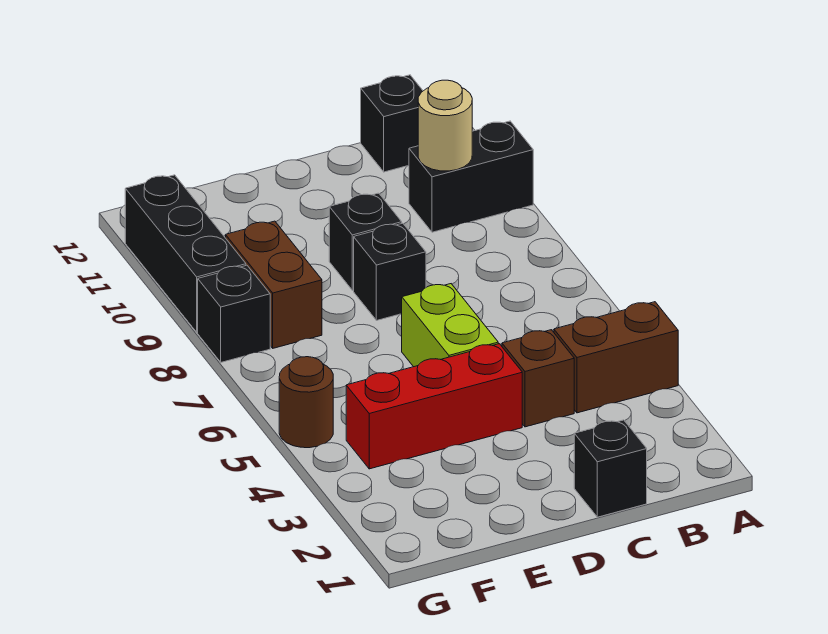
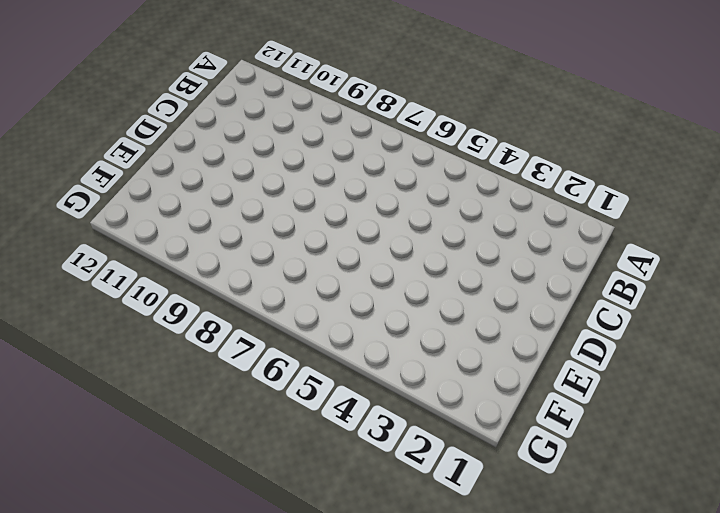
none -> brown 1x2 brick [554,302,678,413]
none -> black 1x2 brick [409,121,533,232]
none -> black 1x1 brick [361,75,423,172]

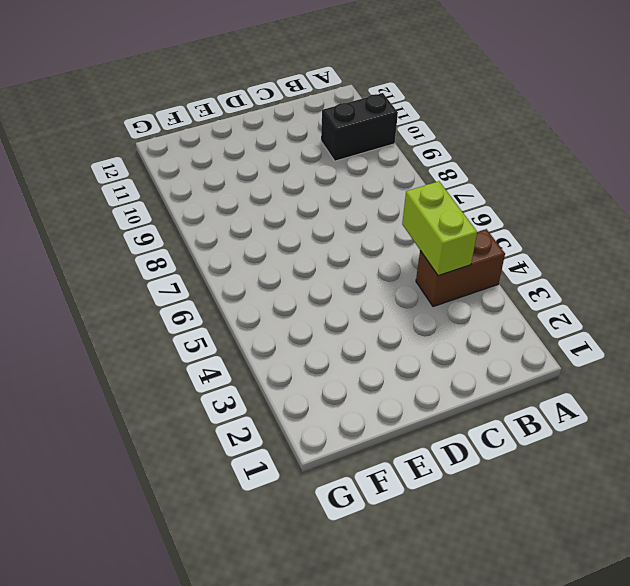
lime 1x2 brick [402,181,477,276] -> lime 1x2 brick moved to [402,284,498,367]
none -> black 1x1 brick [361,75,423,172]
none -> black 1x1 brick [574,420,647,517]
none -> brown 1x1 brick [502,330,574,427]

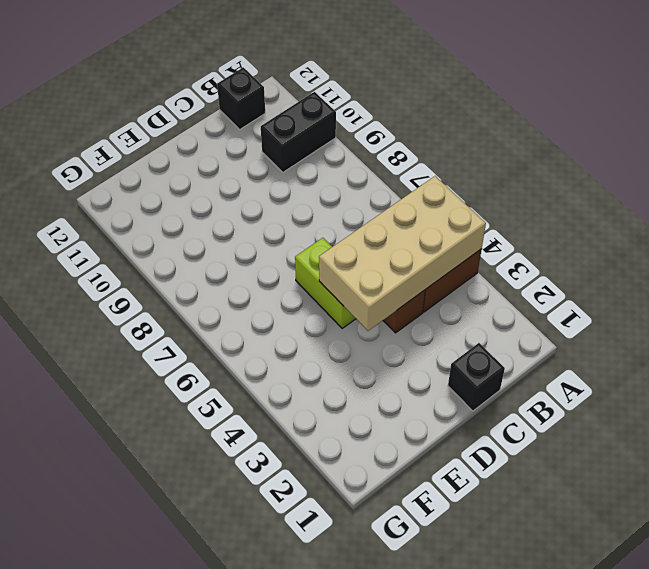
tan 2x4 brick [319,176,486,331] -> none
none -> red 1x3 brick [346,344,522,469]
none -> black 1x1 brick [354,223,426,321]
none -> black 1x1 brick [329,193,402,290]

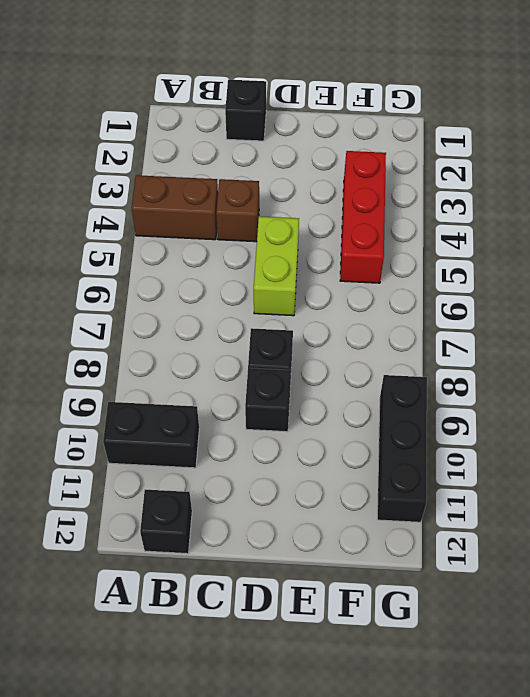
red 1x3 brick [340,151,386,283] -> red 1x3 brick turned to [346,344,522,469]
none -> brown 1x2 brick [226,221,322,348]
none -> brown 1x1 round brick [279,357,333,448]
none -> black 1x1 brick [198,265,270,362]

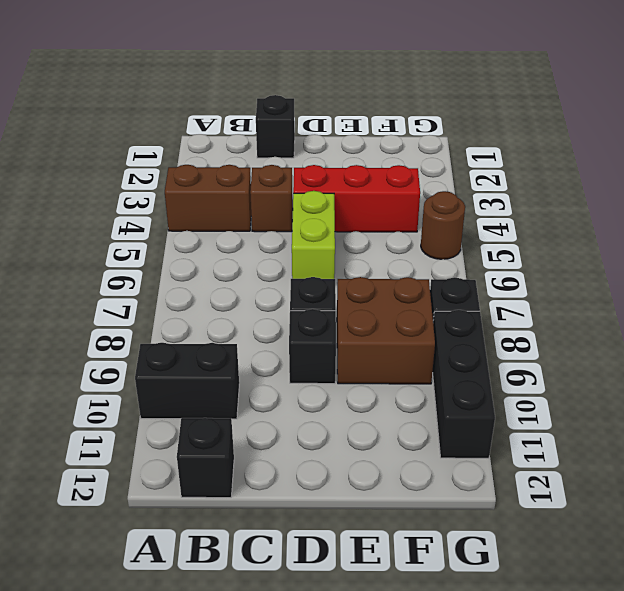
brown 2x2 brick [337,277,435,384] -> brown 1x2 brick [226,221,322,348]
none -> tan 1x1 round brick [418,80,472,171]

